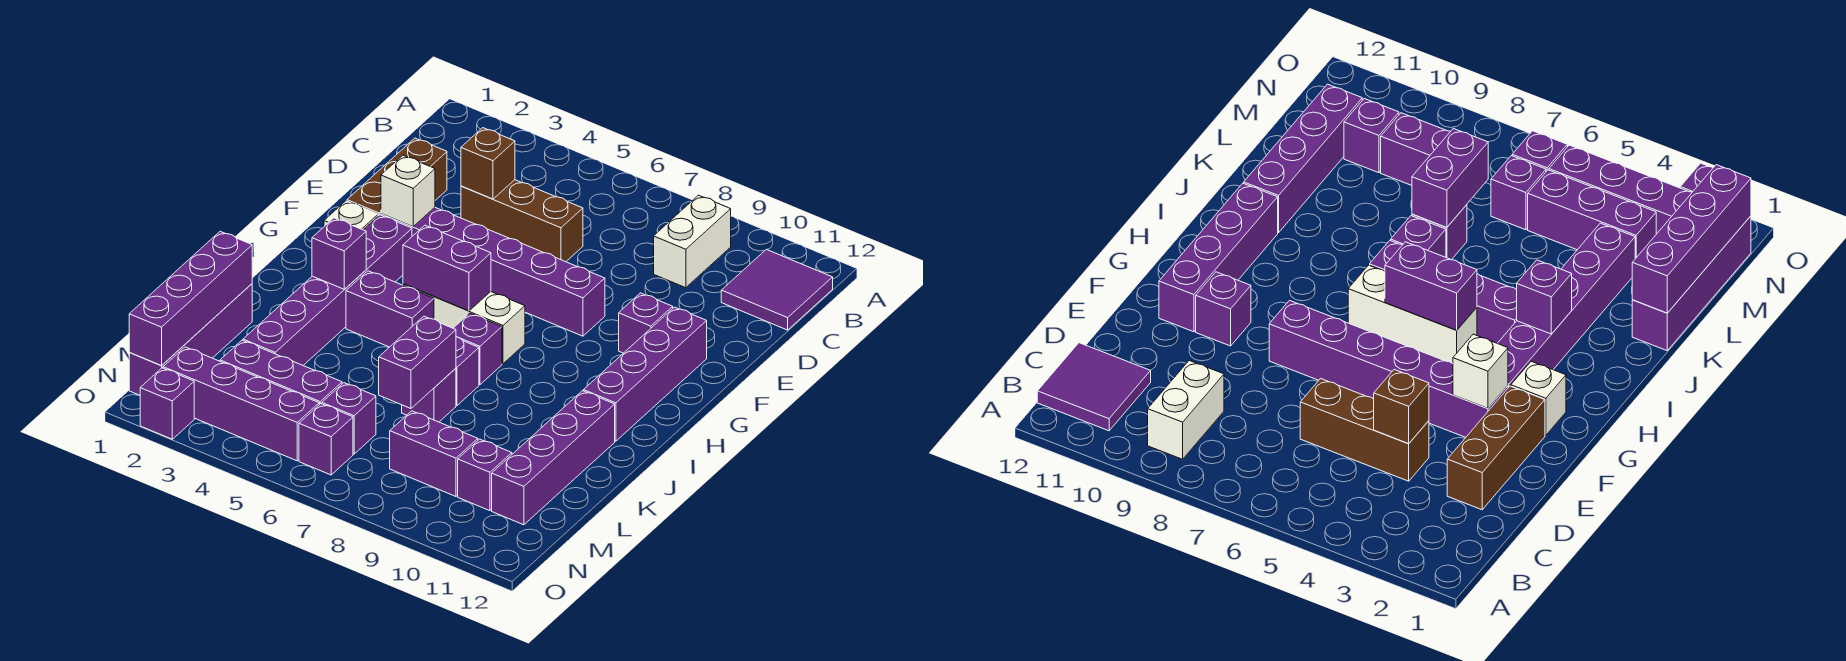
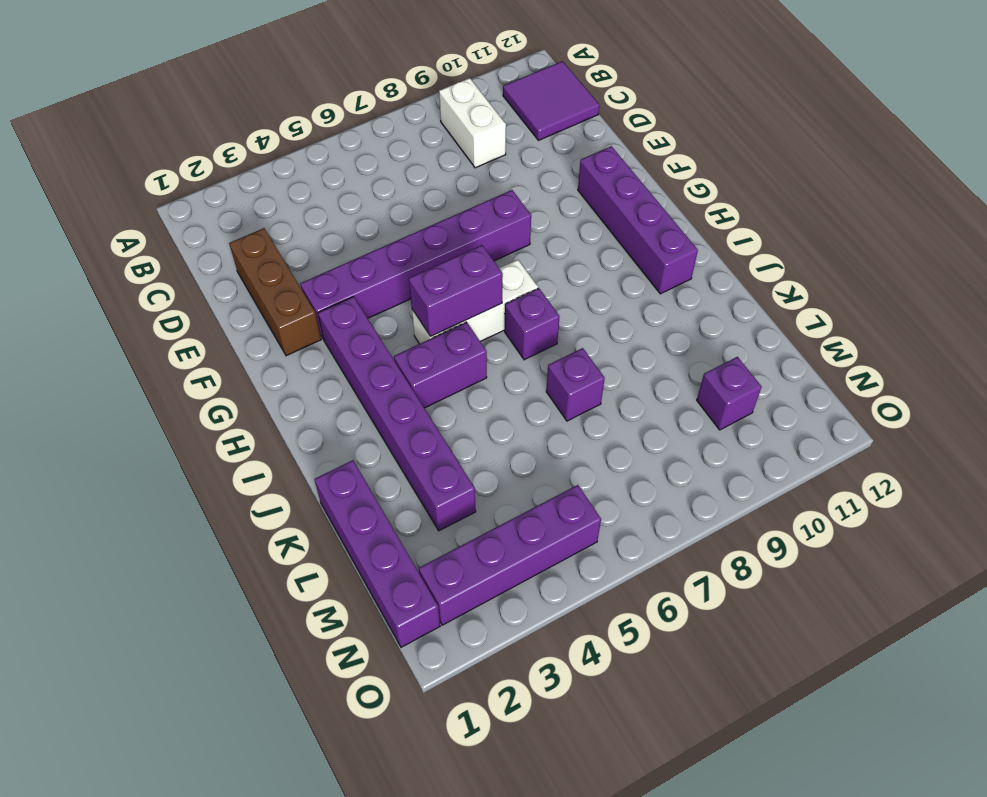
none -> brown 1x3 brick [461,180,583,262]
none -> purple 1x1 brick [619,293,673,353]
none -> white 1x1 brick [324,201,378,230]

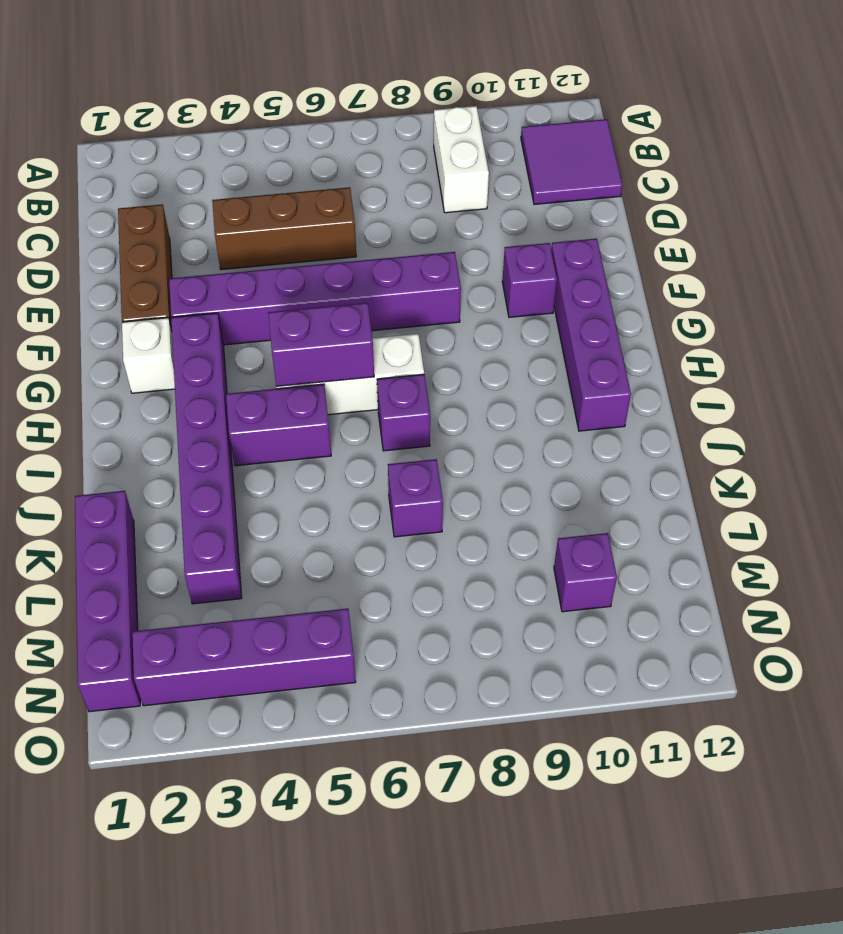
none -> purple 1x1 brick [456,337,479,405]
none -> purple 1x4 brick [492,391,615,525]
none -> purple 1x3 brick [220,340,342,405]

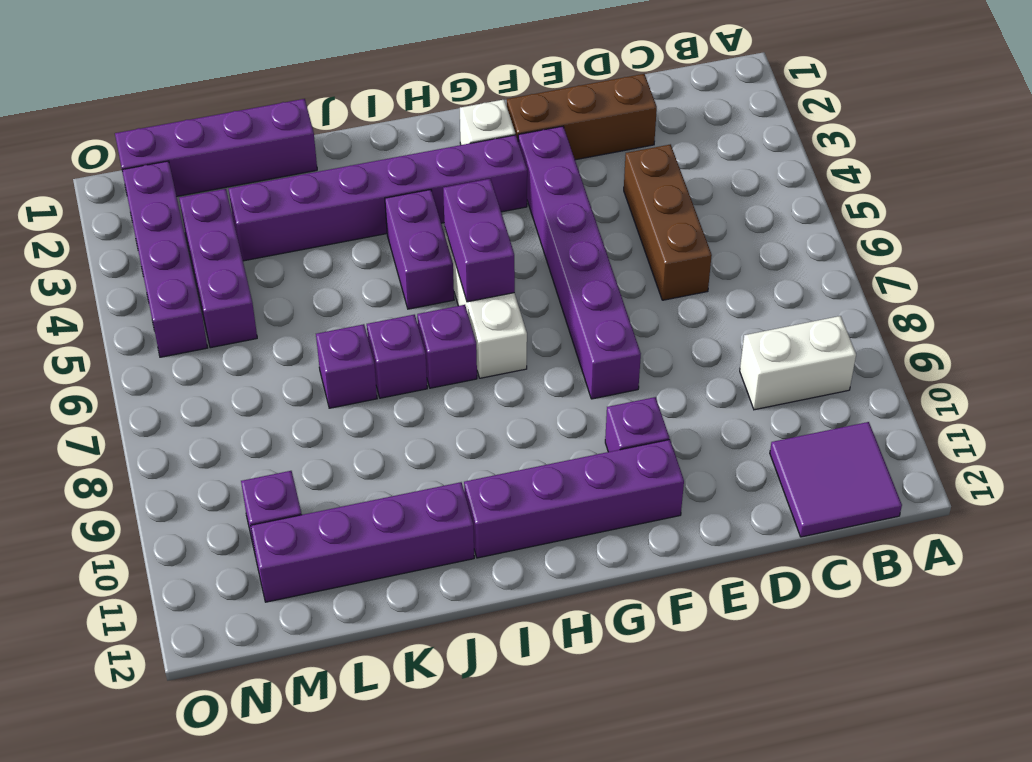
none -> purple 1x1 brick [322,383,376,454]
none -> purple 1x2 brick [390,411,478,496]
none -> purple 1x1 brick [299,404,353,475]

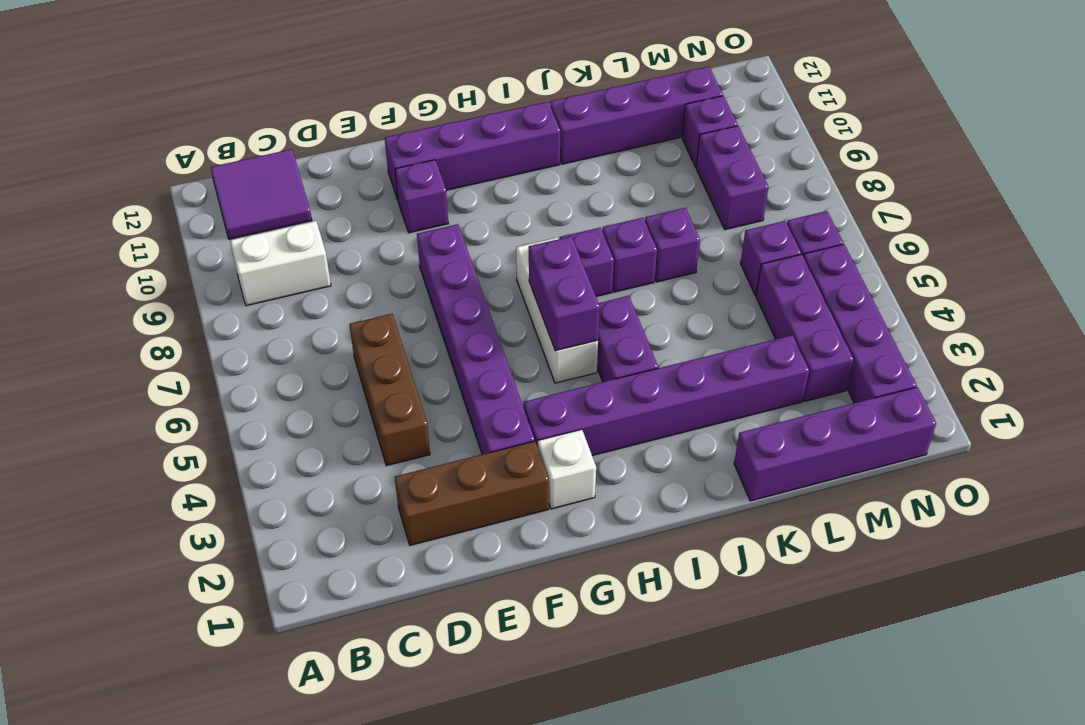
none -> purple 1x1 brick [140,368,194,439]
none -> brown 1x1 brick [461,128,515,199]
none -> white 1x1 brick [381,155,435,227]

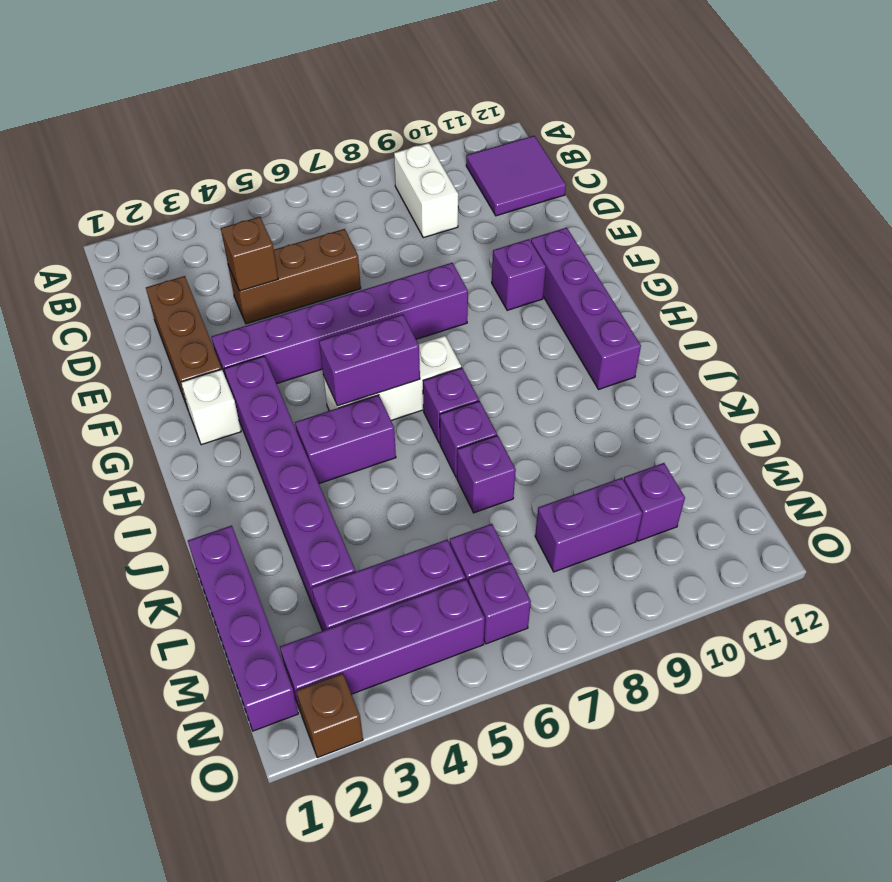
brown 1x1 brick [296,673,363,758] -> purple 1x1 brick [140,368,194,439]
none -> purple 1x4 brick [492,391,615,525]
none -> white 1x1 brick [381,155,435,227]
none -> purple 1x1 brick [312,218,366,289]

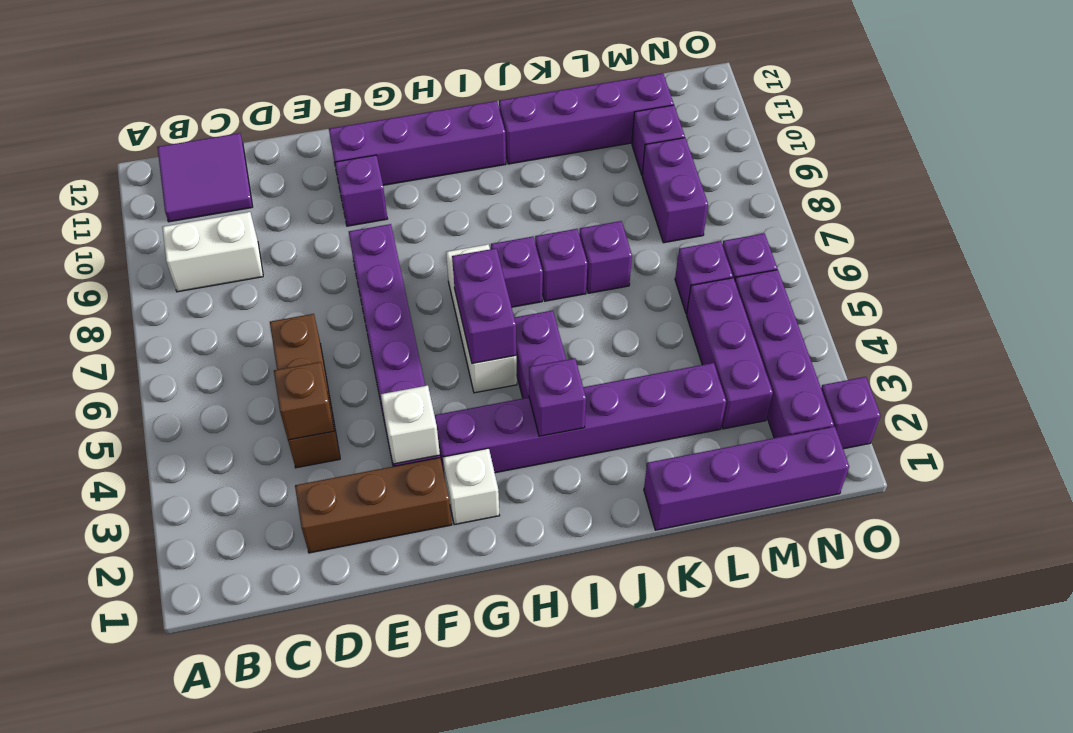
none -> purple 1x4 brick [129,231,252,366]
none -> purple 1x2 brick [379,316,456,408]

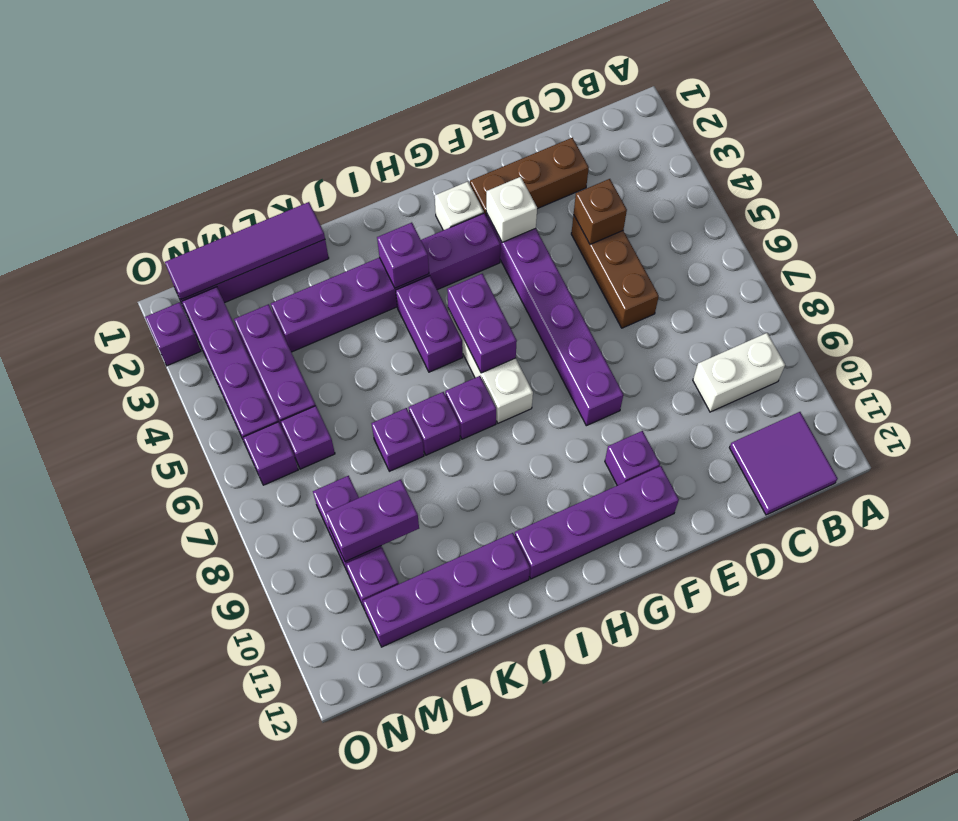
purple 1x4 tile [165,202,325,300] -> purple 1x4 brick [129,231,252,366]
purple 1x2 brick [325,480,419,562] -> purple 1x2 brick moved to [379,316,456,408]

